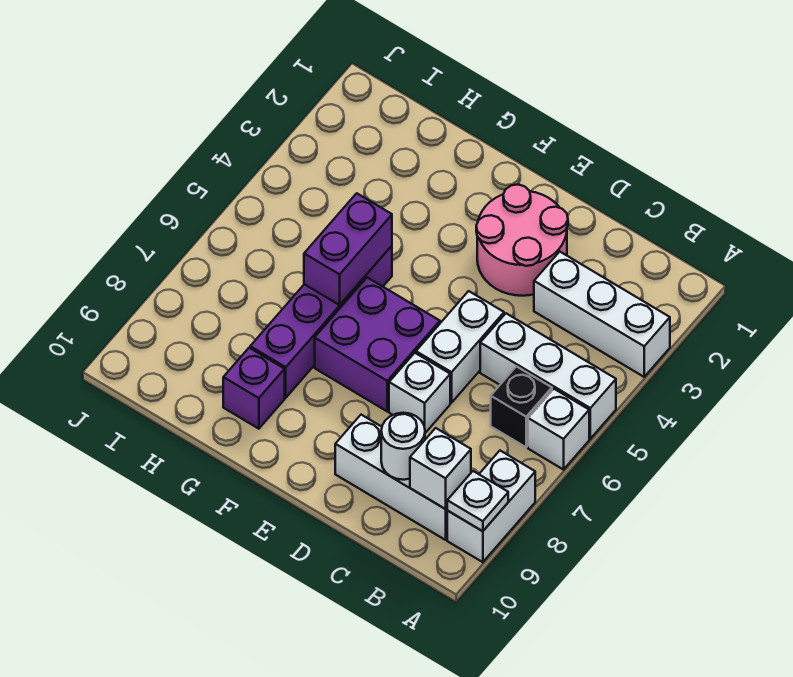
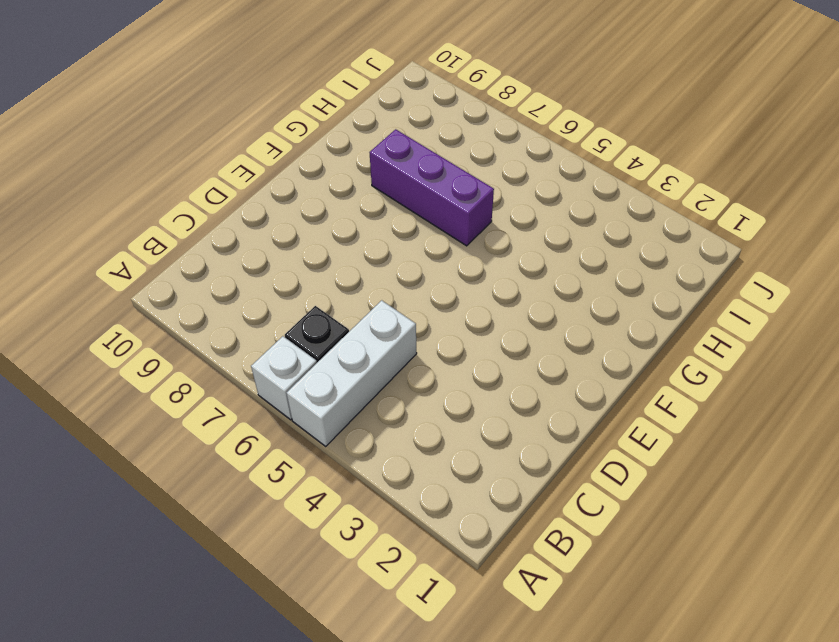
purple 1x3 brick [369,129,494,246] -> purple 1x4 brick [250,246,392,398]
none -> white 1x3 brick [534,252,670,377]
none -> white 1x2 brick [447,451,535,562]
none -> white 1x3 brick [335,415,448,540]

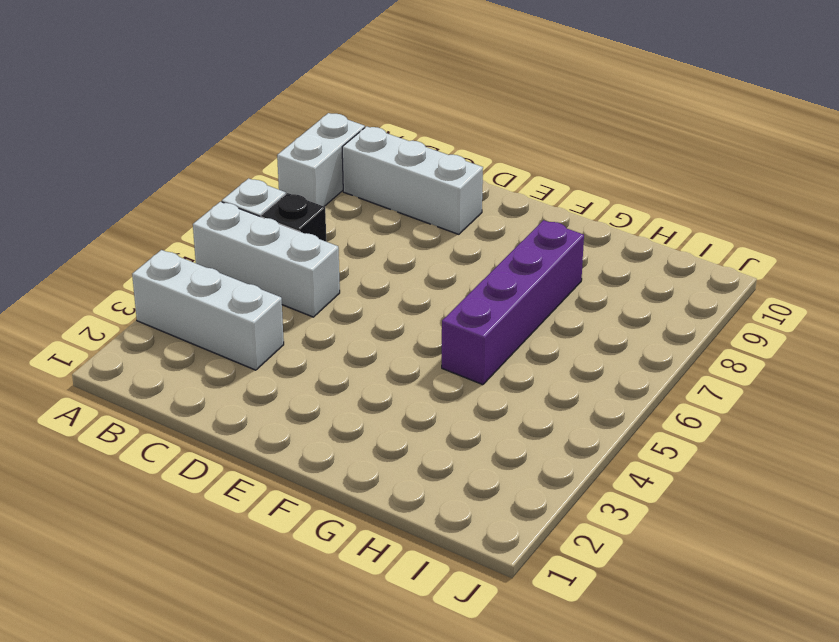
none -> pink 2x2 round brick [476,185,568,296]
none -> white 1x2 brick [416,291,504,403]
none -> white 1x1 brick [389,353,450,433]

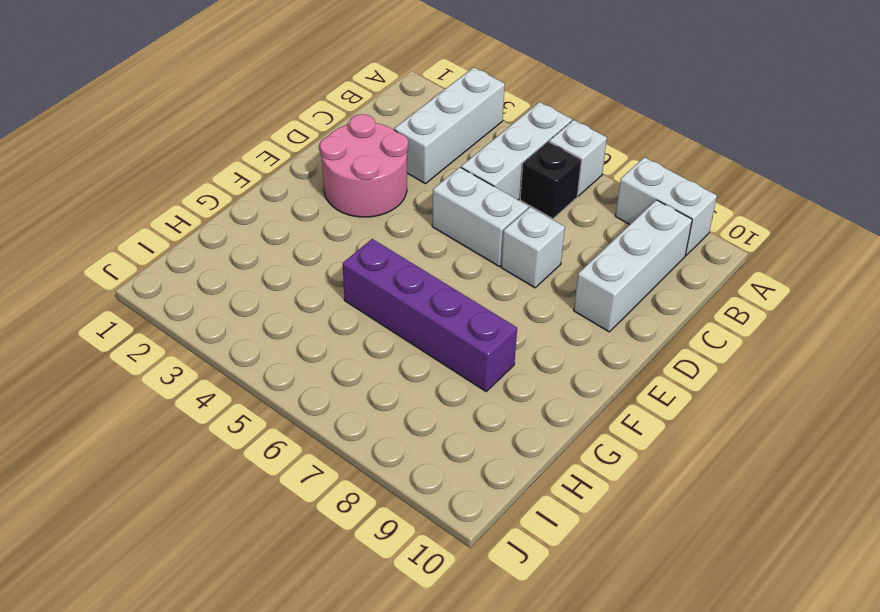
none -> purple 2x2 brick [315,278,440,411]
none -> purple 1x1 brick [223,348,285,429]
none -> white 1x1 plate [447,471,508,531]

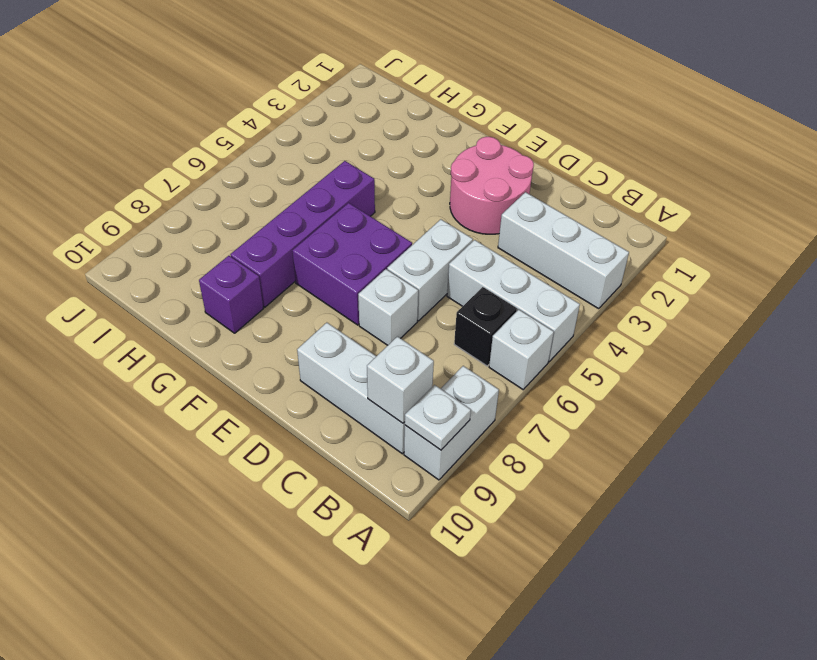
none -> white 1x1 round brick [381,413,425,480]
none -> purple 1x2 brick [304,193,392,305]

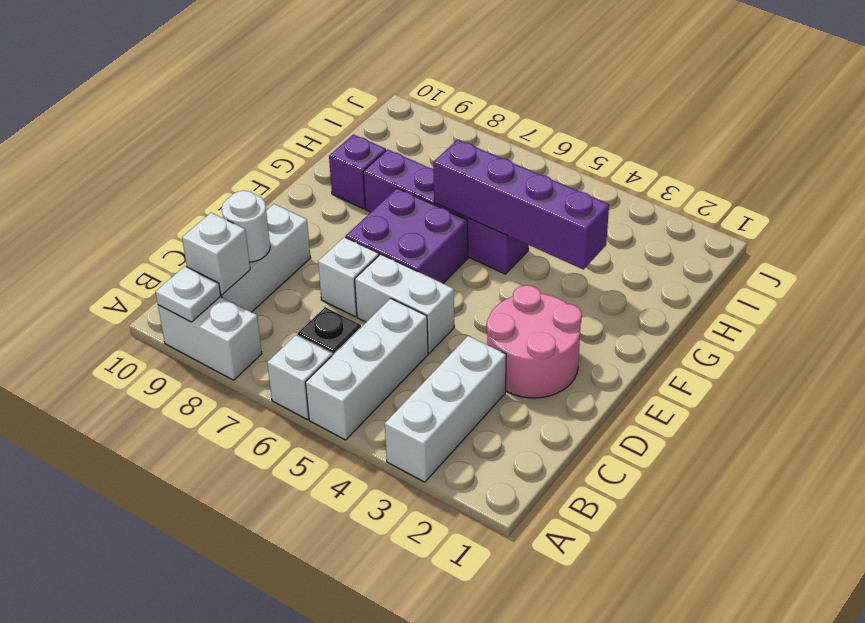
purple 1x4 brick [433,140,609,270] -> purple 1x2 brick [304,193,392,305]

